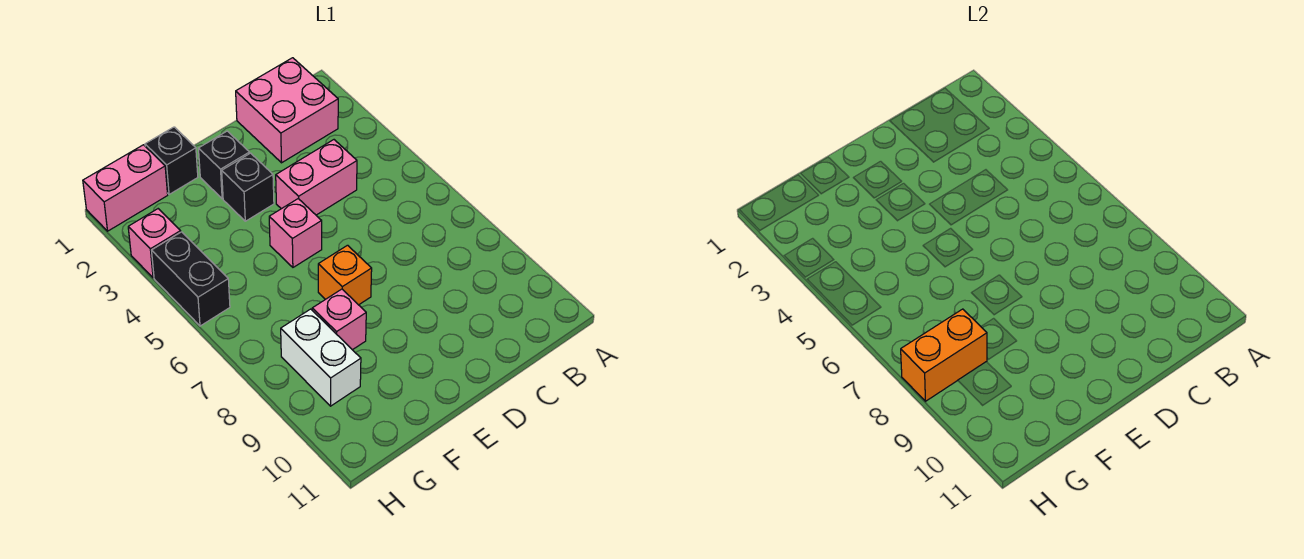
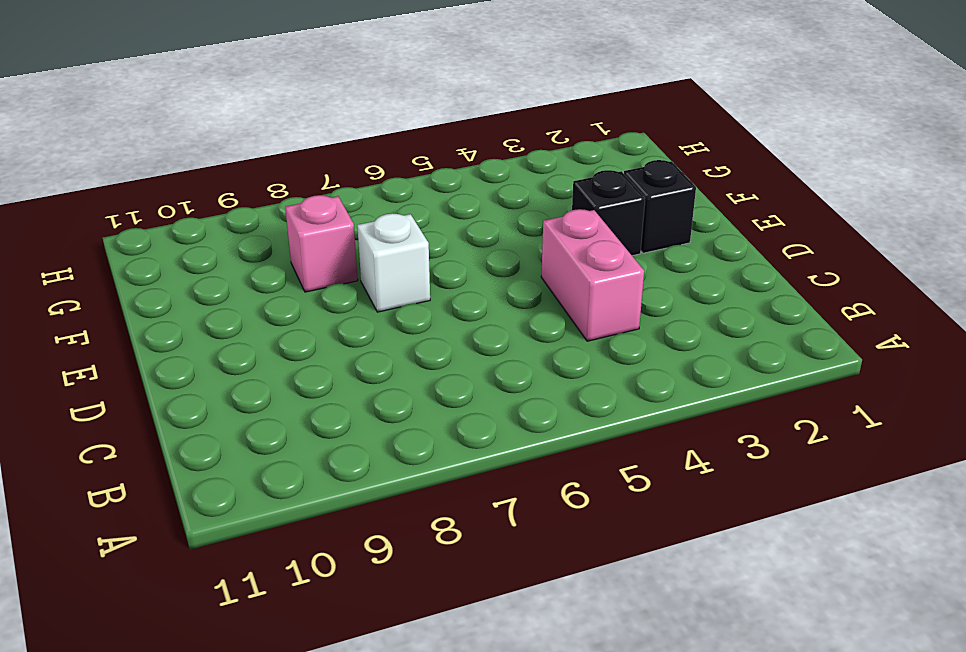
white 1x1 brick [357,213,430,312] -> orange 1x1 brick [318,245,372,305]
none -> pink 2x2 brick [236,58,338,163]
none -> pink 1x1 brick [269,199,322,267]
none -> black 1x1 brick [145,127,198,194]

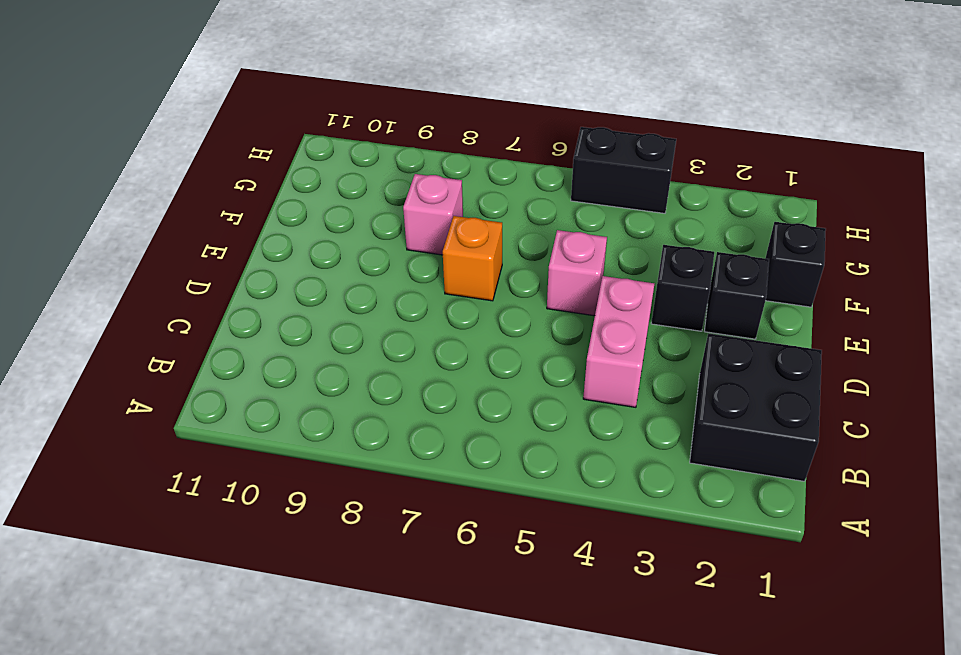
black 2x2 brick [690,334,822,481] -> pink 2x2 brick [236,58,338,163]
none -> pink 1x2 brick [83,145,168,231]
none -> white 1x2 brick [281,309,361,406]
none -> pink 1x1 brick [128,209,181,278]

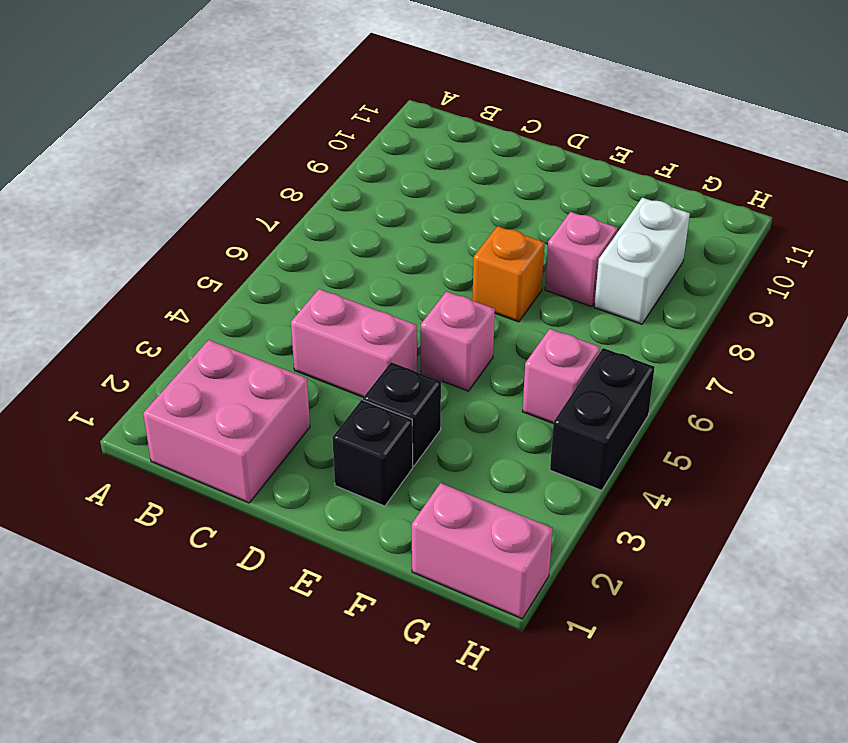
pink 1x1 brick [522,329,600,423] -> pink 1x1 brick moved to [128,209,181,278]
none -> black 1x1 brick [145,127,198,194]
none -> orange 1x2 brick [901,309,987,401]

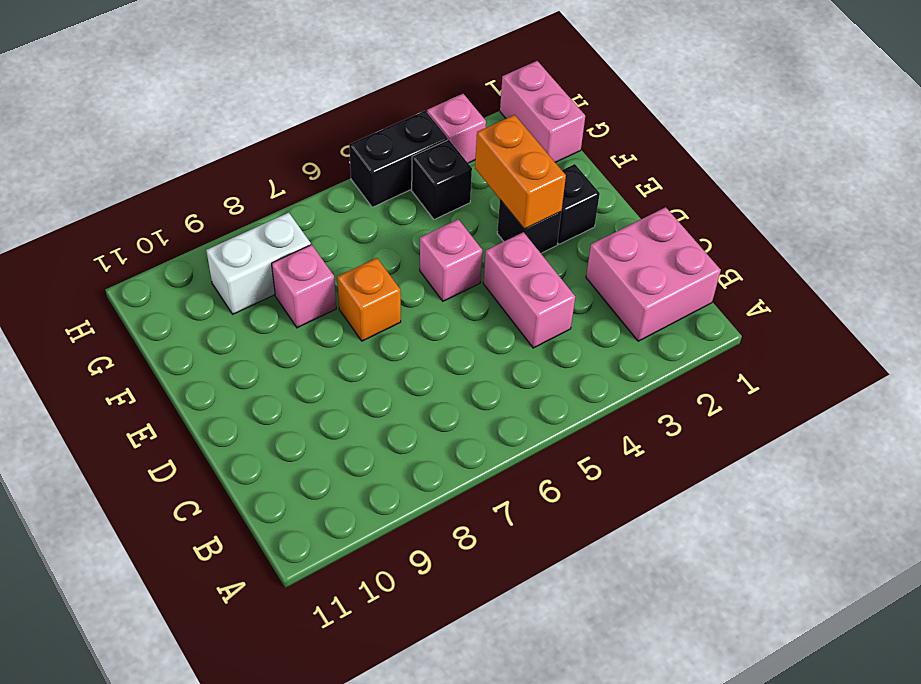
orange 1x2 brick [475,115,566,229] -> orange 1x2 brick moved to [901,309,987,401]
black 1x1 brick [412,140,472,220] -> black 1x1 brick moved to [145,127,198,194]

